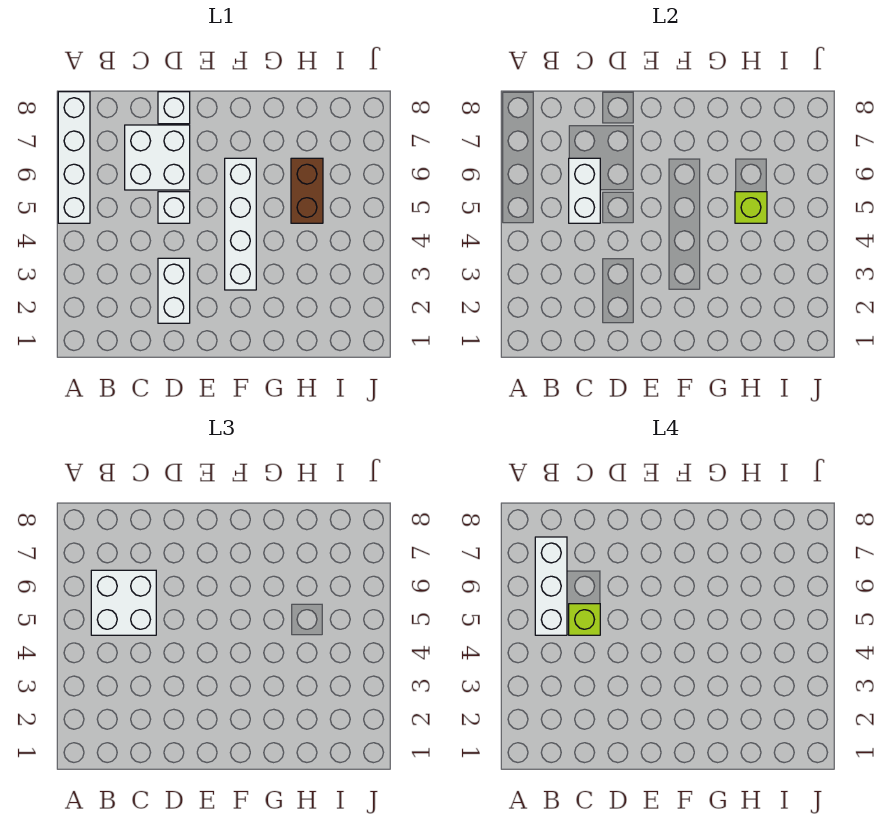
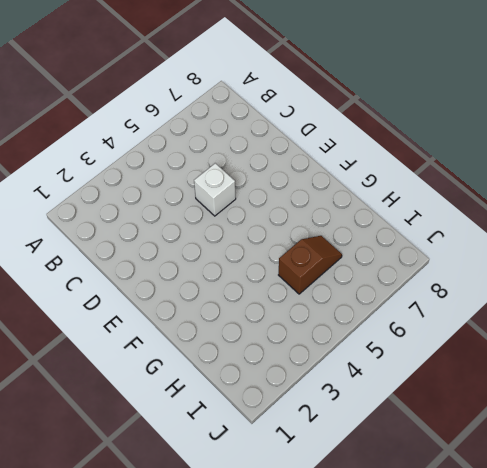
brown 1x2 slope [279,236,342,294] -> brown 1x2 brick [291,158,323,223]
none -> white 1x4 brick [58,92,90,223]
none -> white 2x2 brick [125,125,190,190]
none -> white 1x2 brick [158,258,190,323]

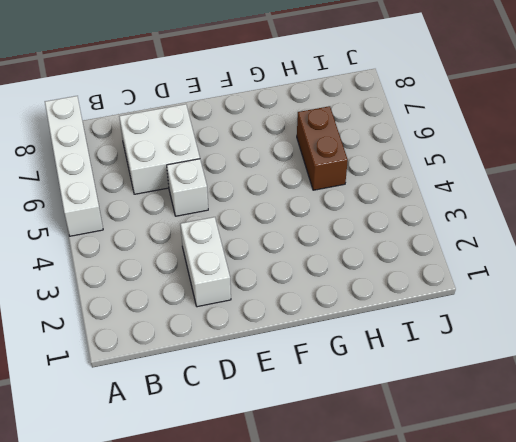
none -> white 1x1 brick [158,92,190,124]
none -> white 1x4 brick [225,158,256,290]
none -> white 1x2 brick [569,158,600,223]

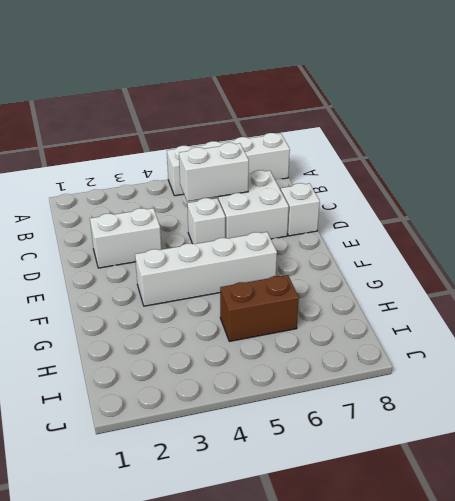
none -> lime 1x1 brick [735,192,767,223]
none -> white 2x2 brick [91,570,156,635]
none -> white 1x3 brick [535,537,567,635]

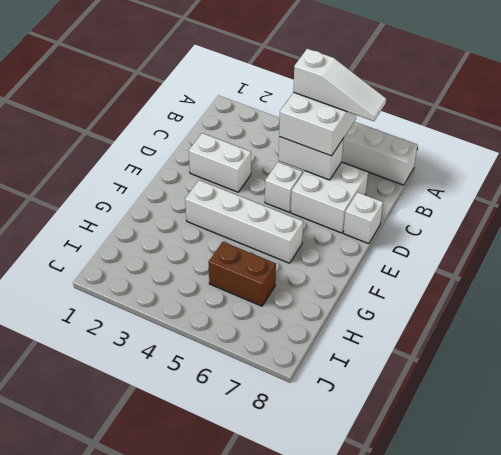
white 1x3 slope [293,49,386,121] -> white 1x3 brick [535,537,567,635]
none -> lime 1x1 brick [735,192,767,223]
none -> lime 1x1 brick [569,604,600,635]

